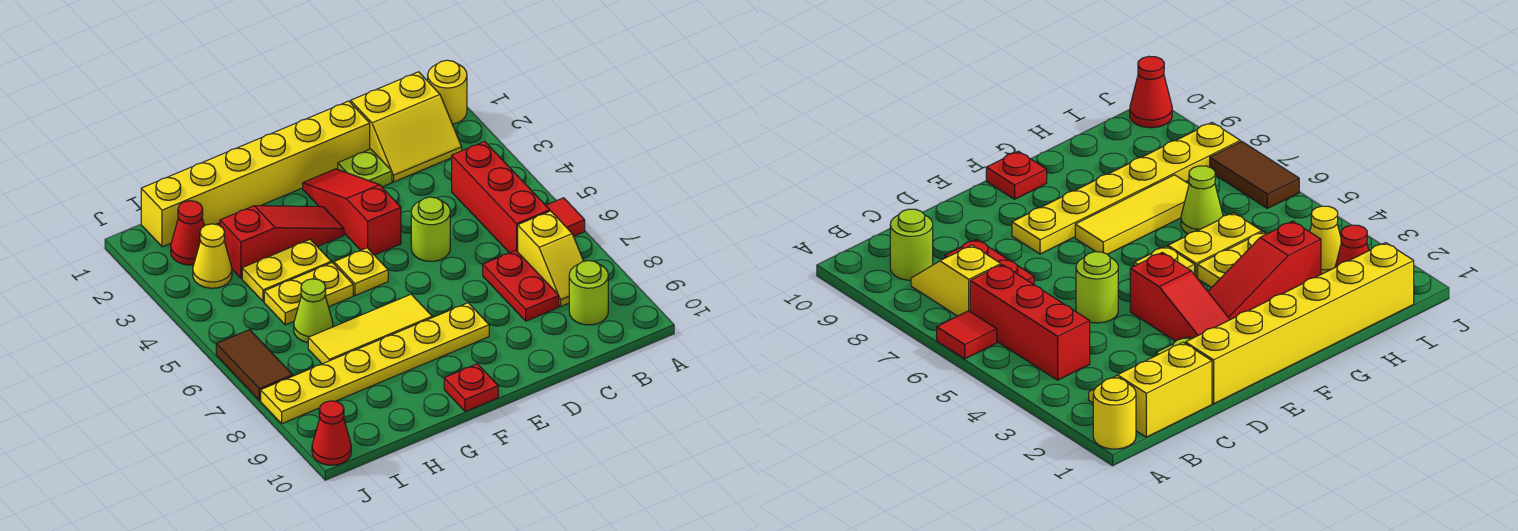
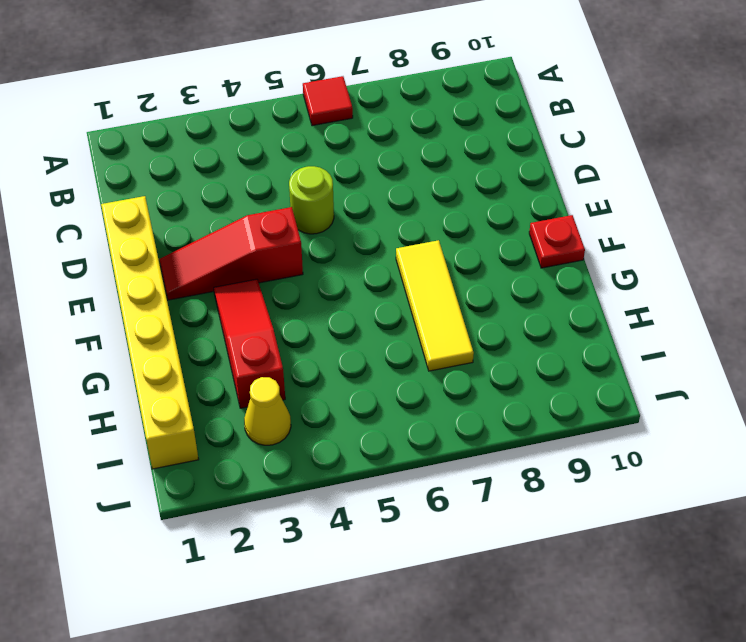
none -> yellow 1x1 round brick [428,60,467,124]
none -> yellow 2x2 slope [351,72,462,182]
none -> red 1x3 brick [452,141,550,253]

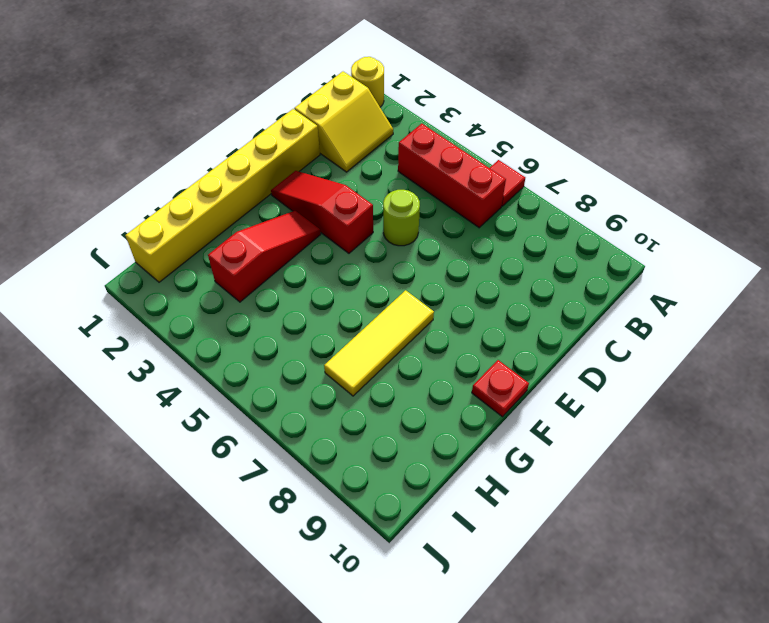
none -> yellow 1x2 slope [518,211,584,306]
none -> lime 1x1 round brick [569,261,608,325]
none -> red 1x2 plate [483,250,559,321]

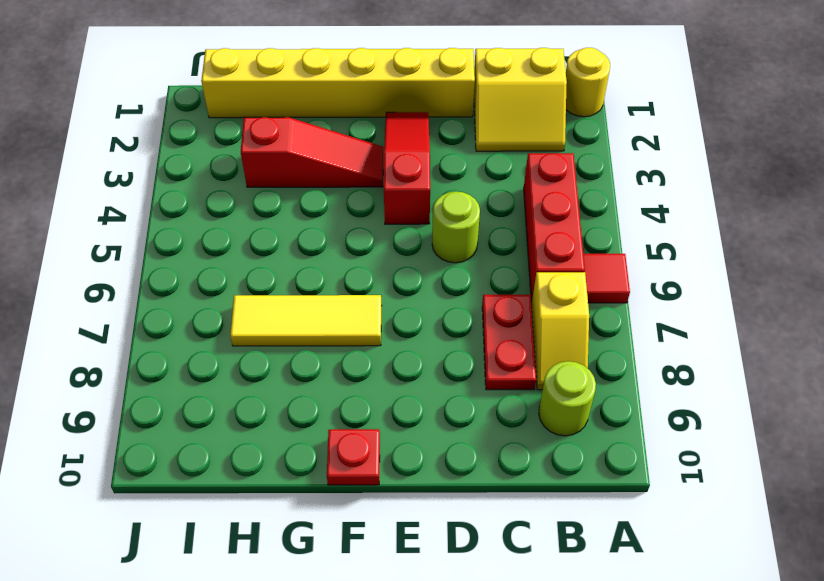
none -> lime 1x1 plate [338,149,392,187]
none -> yellow 1x6 plate [261,303,489,424]
none -> yellow 1x1 plate [334,248,388,296]

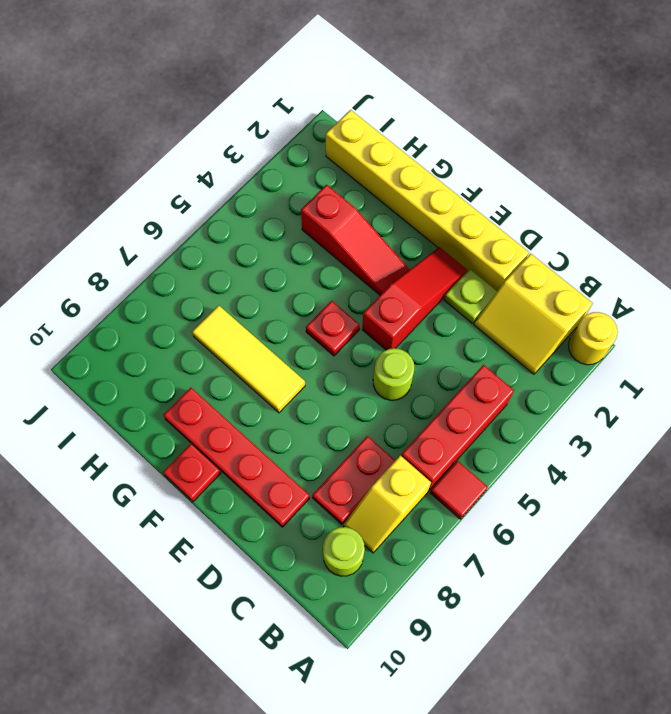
red 1x4 plate [164,388,310,527] -> none
red 1x1 plate [306,301,360,356] -> yellow 1x1 plate [334,248,388,296]
none -> yellow 1x6 plate [261,303,489,424]
none -> yellow 1x2 plate [242,239,331,302]
none -> yellow 1x2 plate [264,263,353,325]

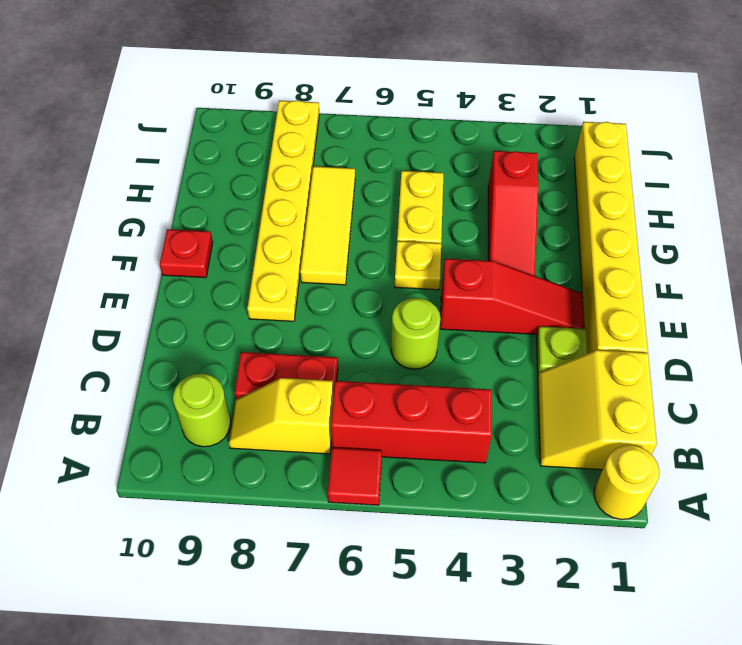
none -> yellow 1x2 plate [242,239,331,302]
none -> lime 1x1 cone [294,279,333,343]
none -> red 1x1 cone [171,201,204,265]

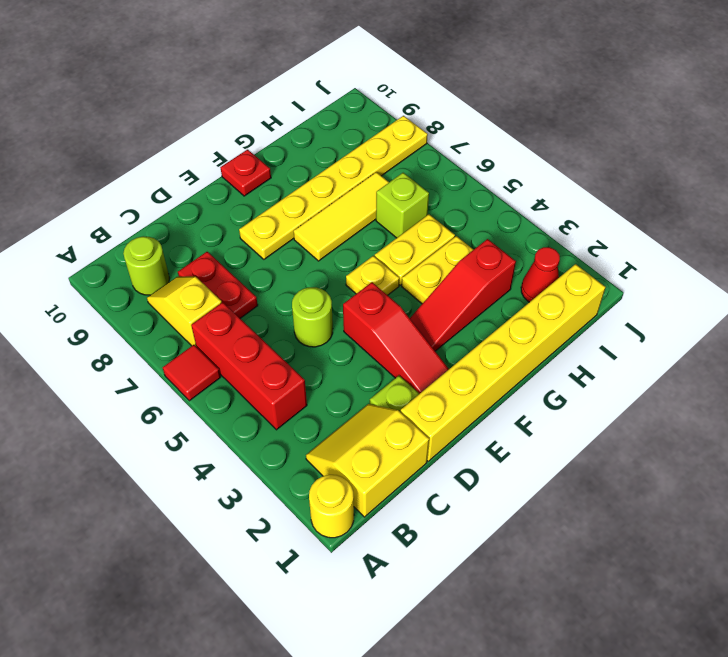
lime 1x1 brick [376,173,429,238] -> lime 1x1 cone [294,279,333,343]
none -> yellow 1x1 cone [193,224,232,288]
none -> brown 1x2 tile [216,330,293,401]
none -> red 1x1 cone [312,401,351,465]

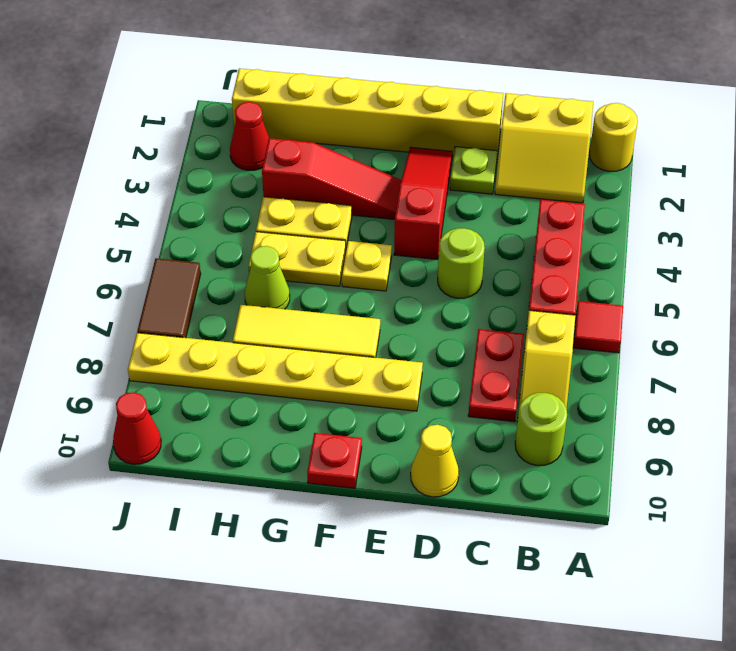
yellow 1x1 cone [411,425,459,497] -> yellow 1x1 cone moved to [193,224,232,288]

